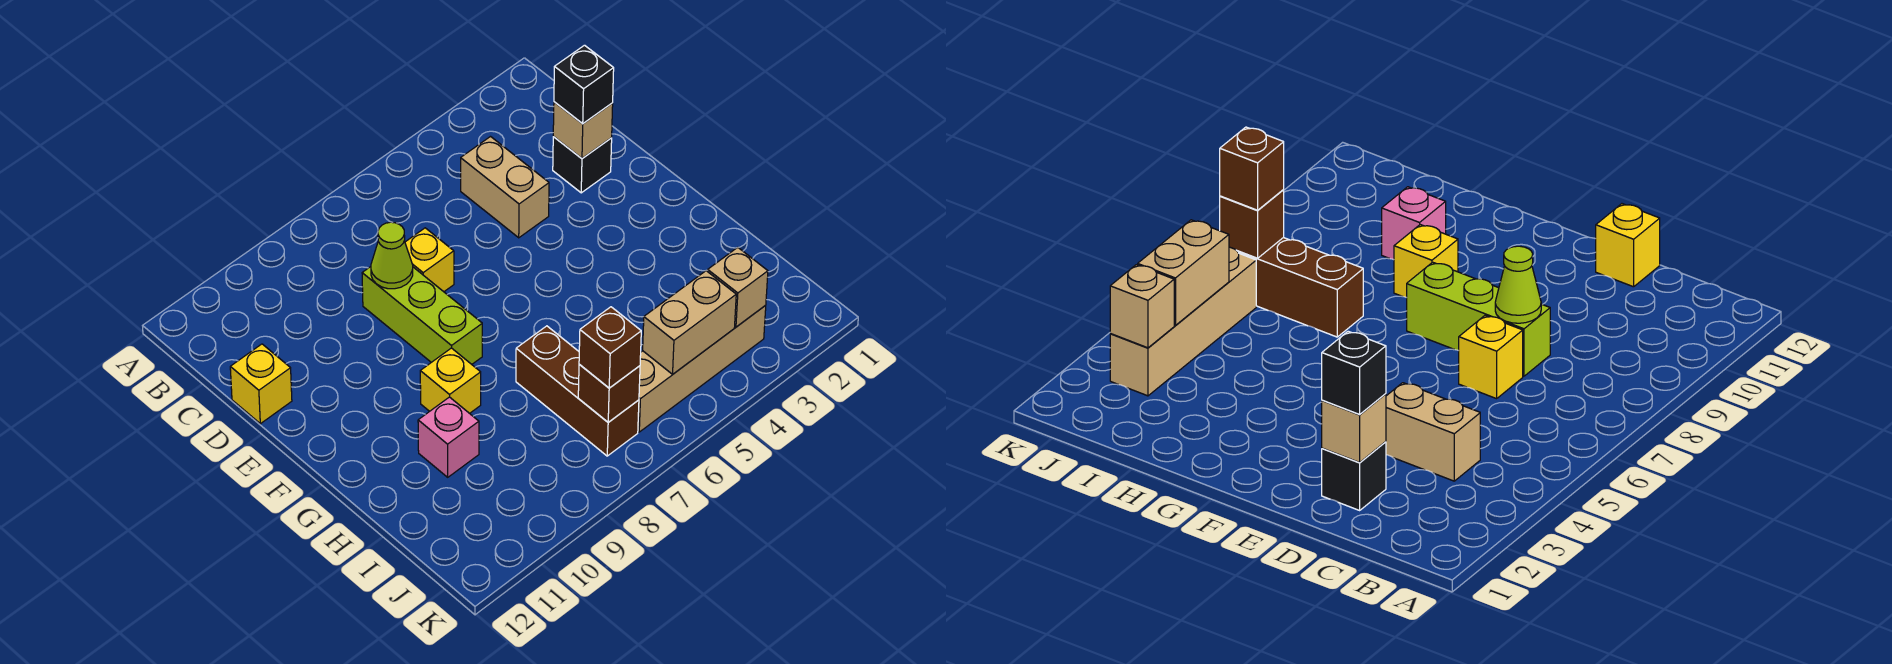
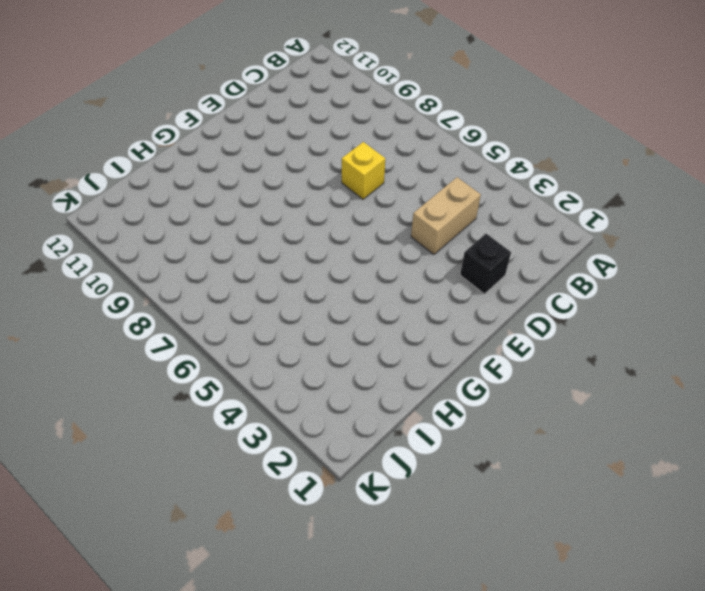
none -> lime 1x3 brick [362,267,482,364]
none -> yellow 1x1 brick [230,344,292,424]
none -> yellow 1x1 brick [420,348,481,413]

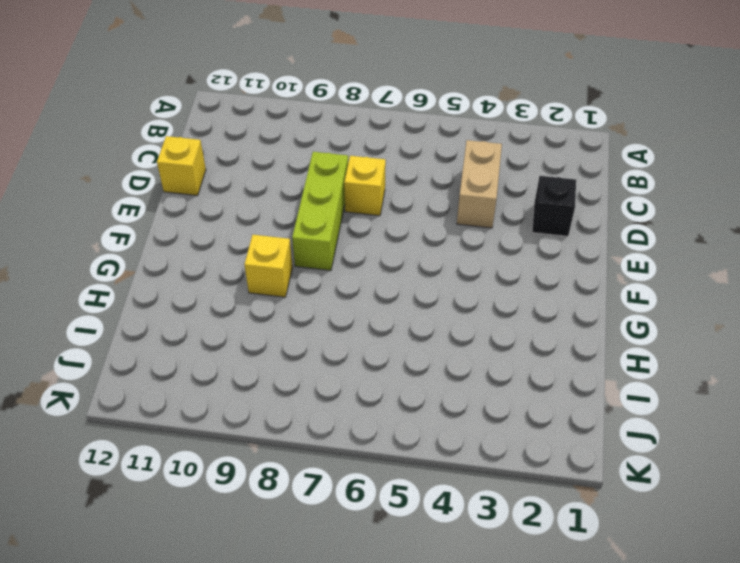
none -> brown 1x3 brick [516,326,639,456]
none -> pink 1x1 brick [418,397,479,477]
none -> tan 1x4 brick [638,306,766,432]

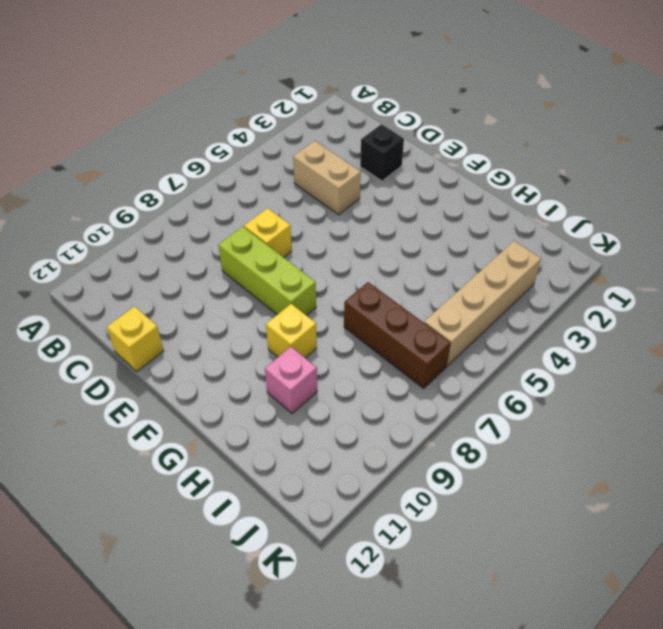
none -> tan 1x1 brick [553,102,613,158]
none -> lime 1x1 cone [371,222,413,289]
none -> tan 1x1 brick [708,247,768,327]

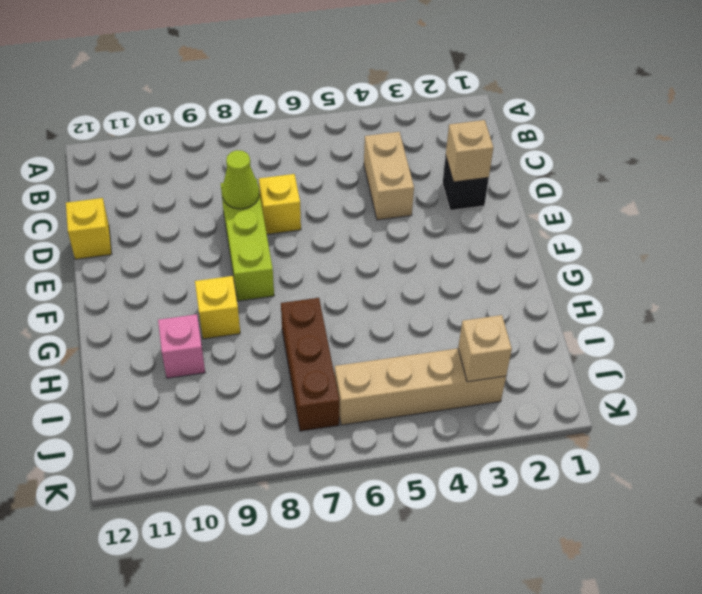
none -> tan 1x2 brick [643,271,736,374]
none -> brown 1x1 brick [578,365,640,422]
none -> black 1x1 brick [554,45,614,124]

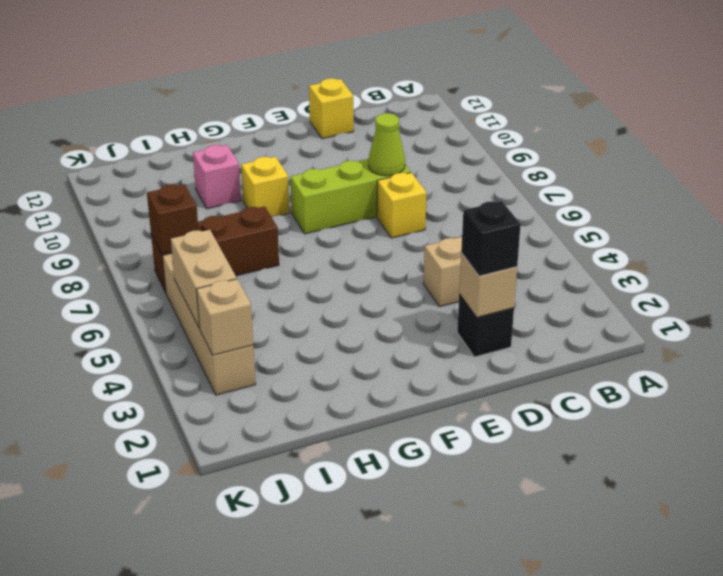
none -> brown 1x1 brick [579,307,641,388]

